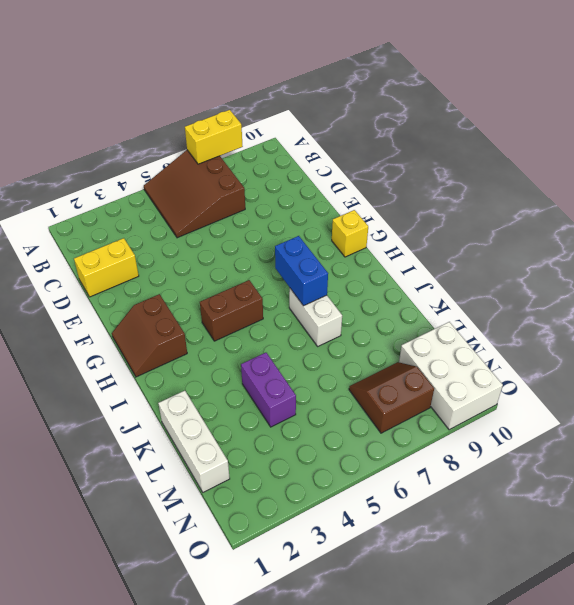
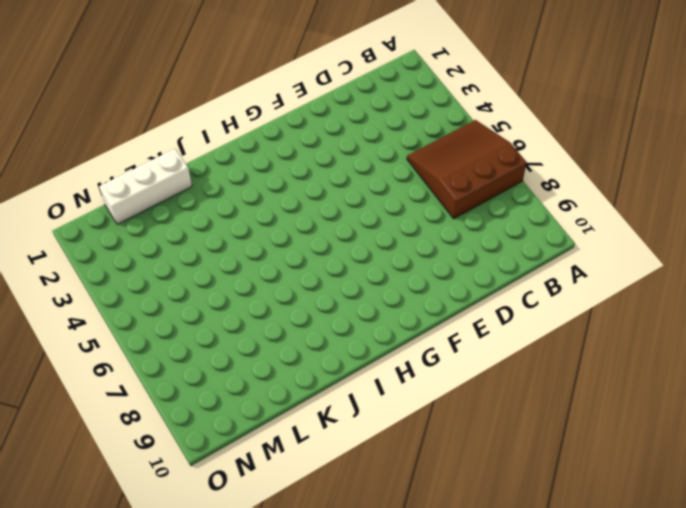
none -> yellow 1x2 brick [74,238,139,297]
none -> brown 2x2 slope [112,294,187,377]
none -> yellow 1x1 brick [332,210,368,257]

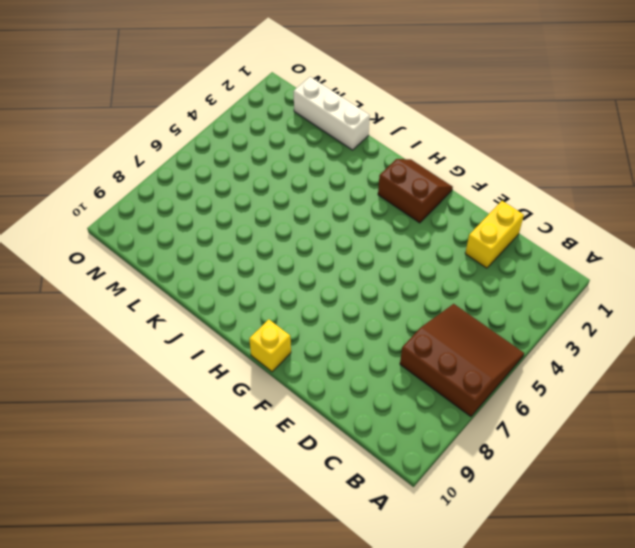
none -> brown 1x2 brick [200,280,263,341]
none -> white 1x2 brick [289,289,342,346]
none -> purple 1x2 brick [241,353,296,427]

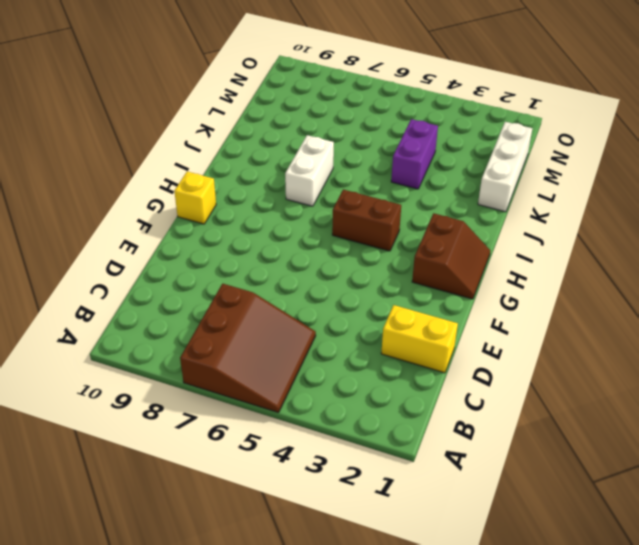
none -> brown 2x2 slope [349,362,434,433]
none -> white 2x3 brick [399,322,503,430]
none -> yellow 1x2 brick [185,110,243,164]

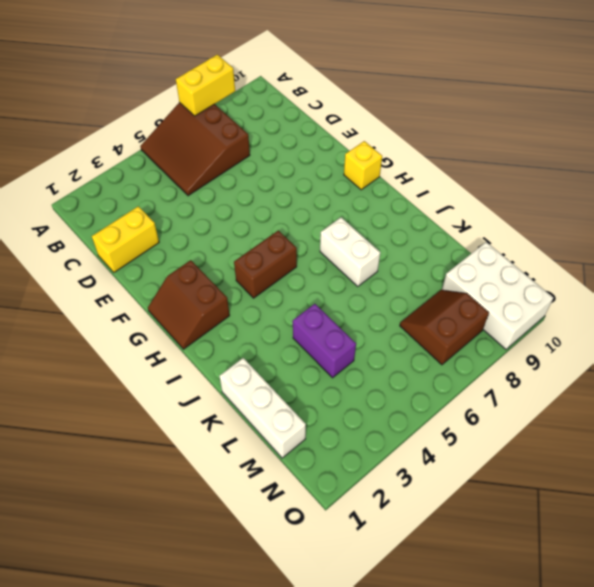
none -> blue 1x2 brick [275,236,328,306]

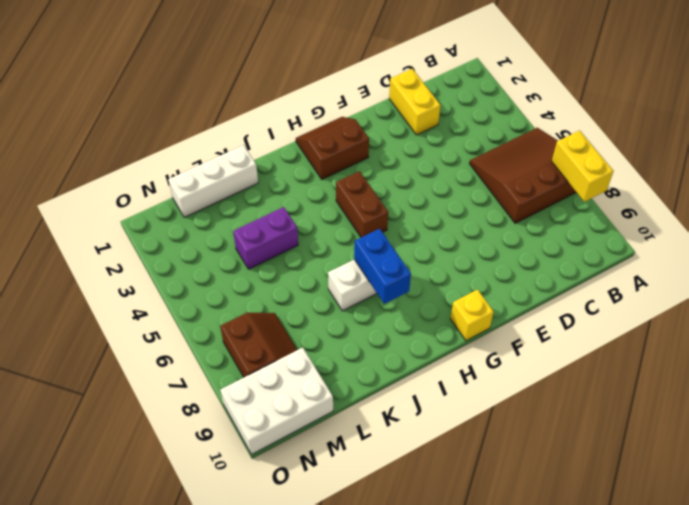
blue 1x2 brick [354,229,411,304] -> blue 1x2 brick turned to [275,236,328,306]

